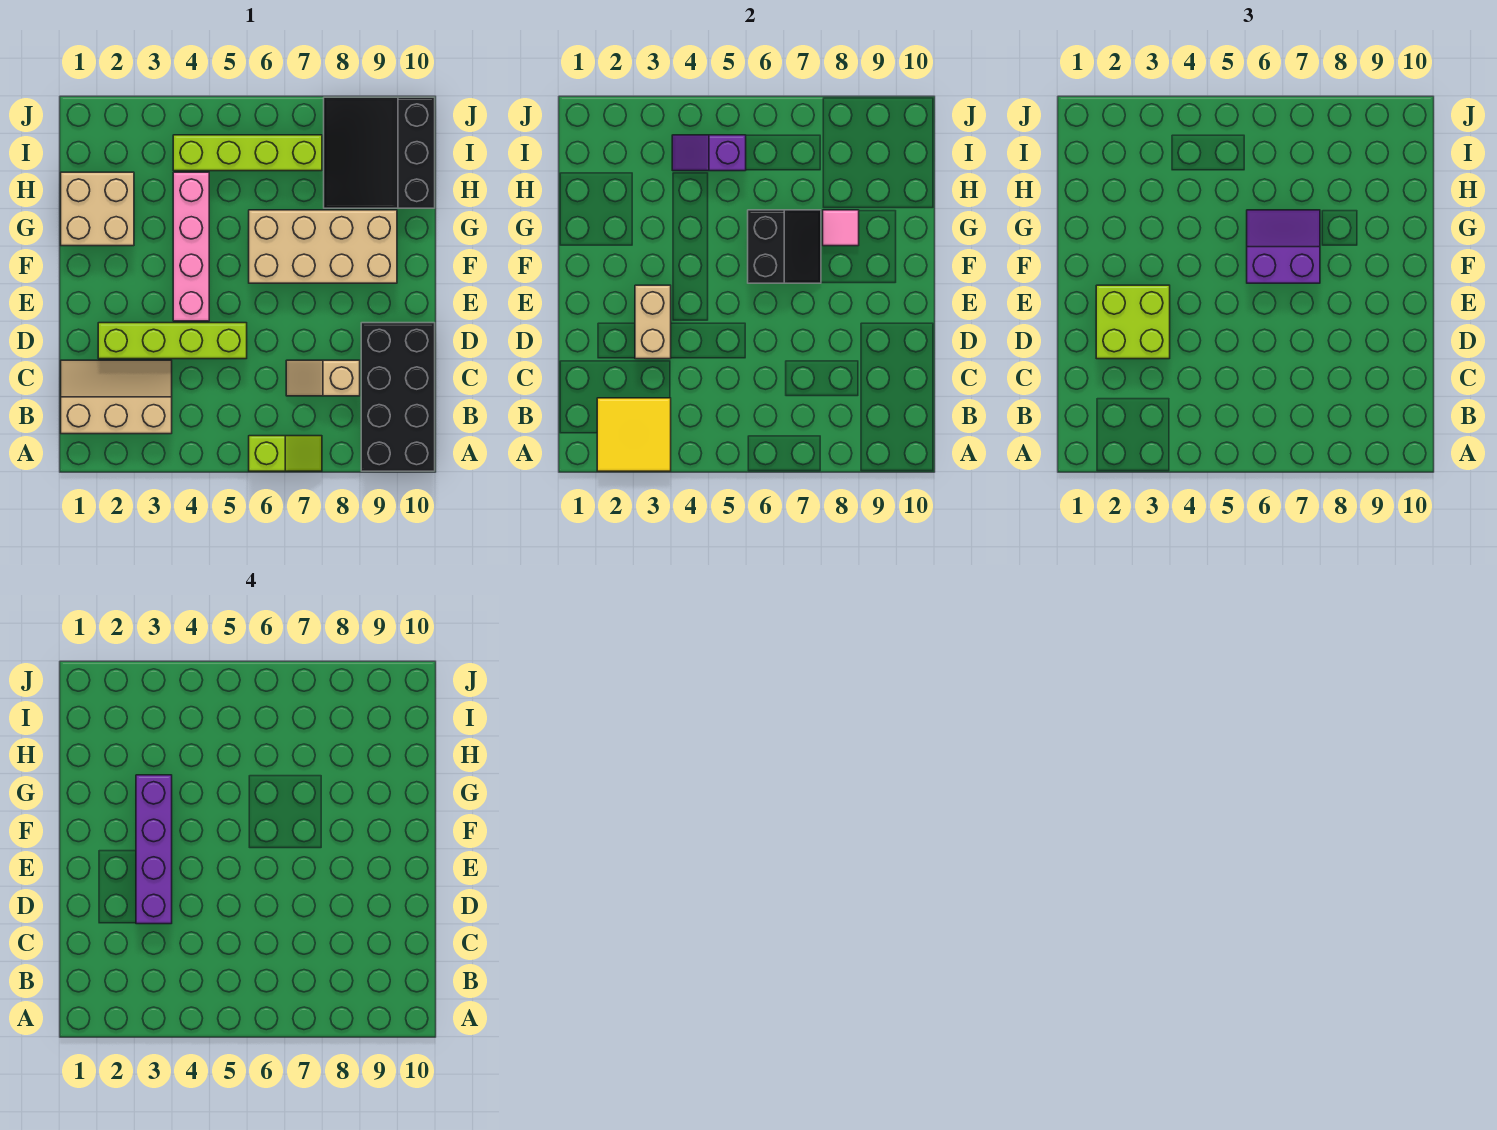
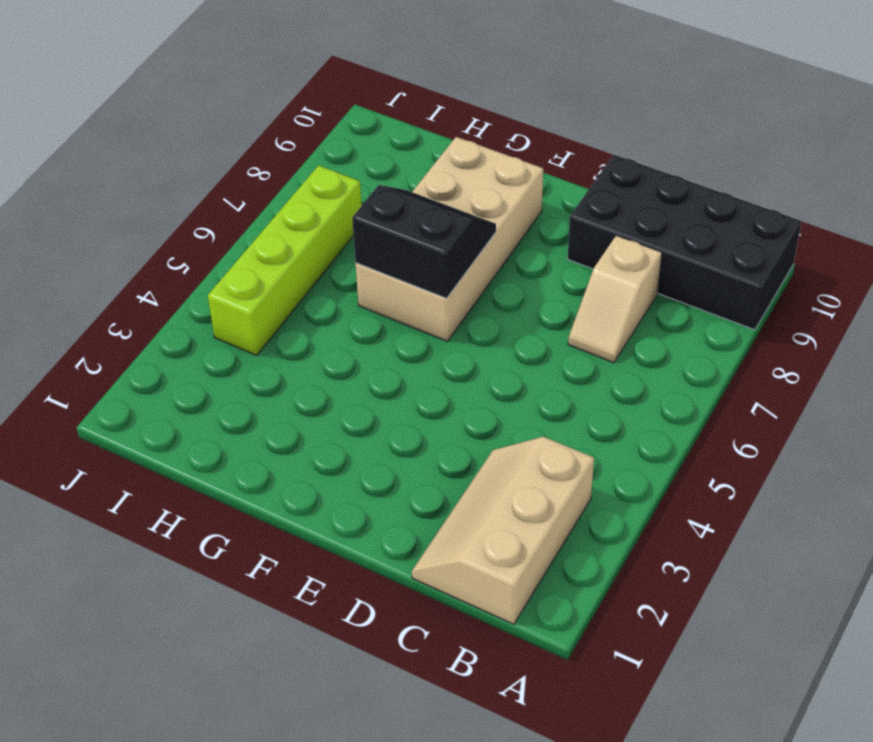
none -> lime 1x2 slope [249,436,322,471]
none -> lime 1x4 brick [98,323,247,359]
none -> pink 1x4 brick [173,172,209,321]

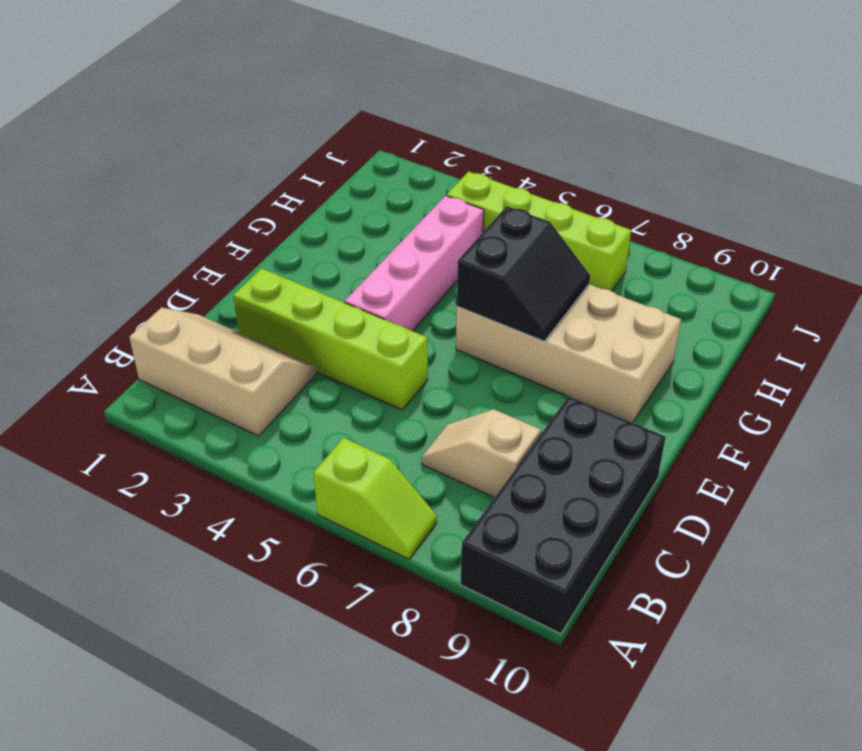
none -> tan 2x2 brick [61,172,134,246]
none -> black 3x3 slope [324,97,435,208]
none -> yellow 2x2 tile [597,398,671,471]

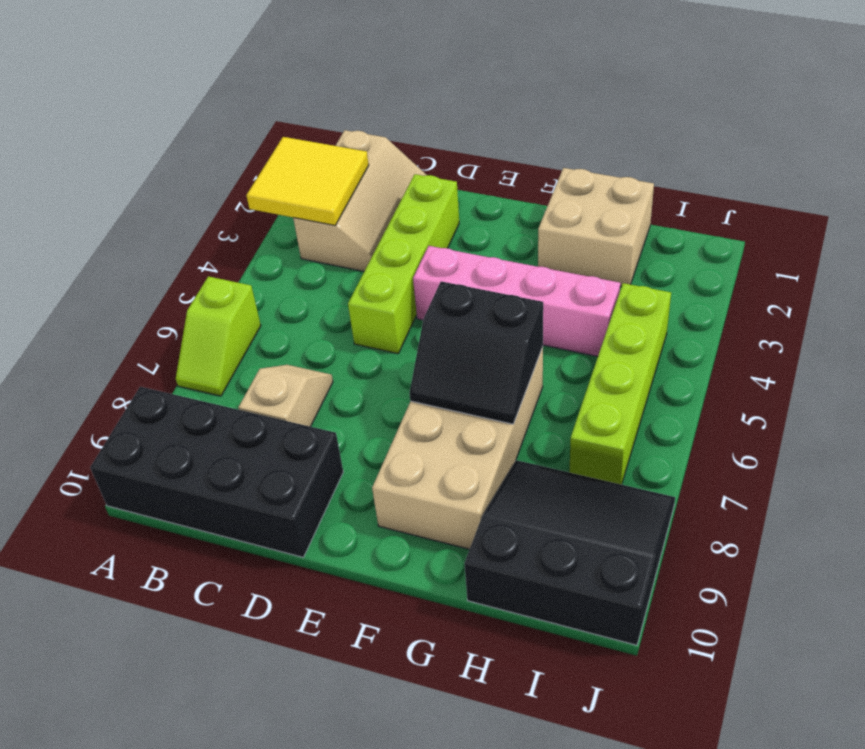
none -> tan 1x2 brick [635,285,671,359]
none -> pink 1x1 tile [823,210,859,246]
none -> purple 1x2 slope [672,135,746,171]

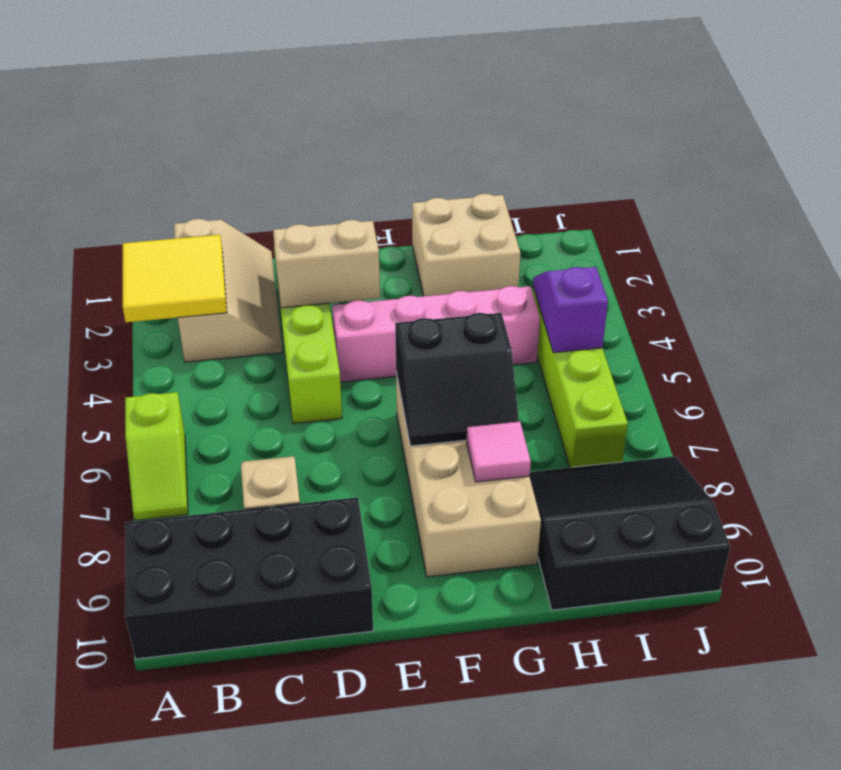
none -> lime 2x2 brick [1096,285,1170,359]
none -> purple 2x2 slope [1247,210,1320,283]
none -> purple 1x4 brick [136,775,172,924]

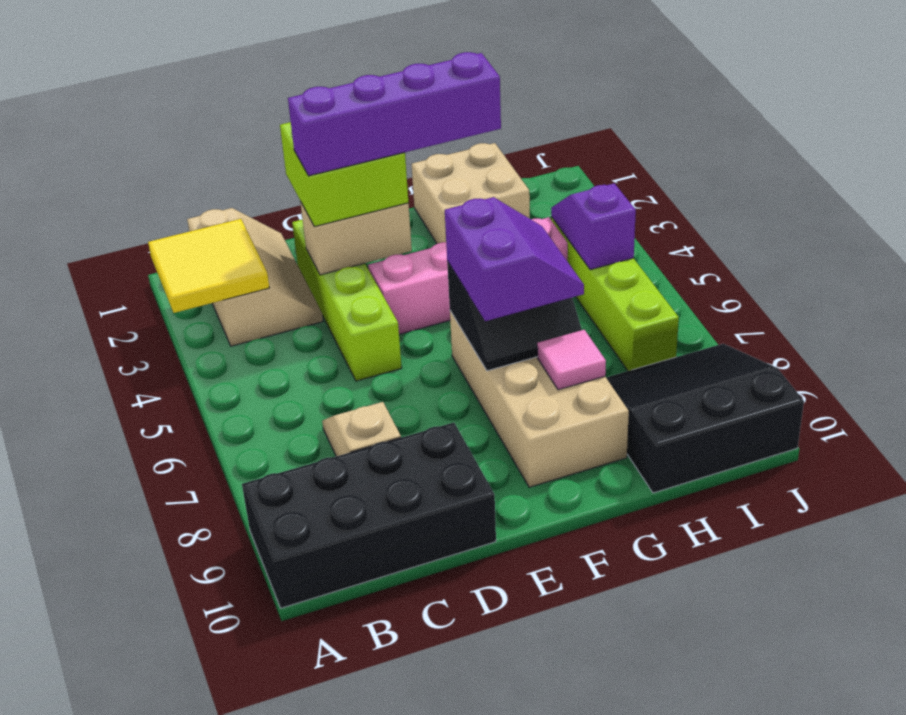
none -> lime 1x2 slope [249,436,322,471]

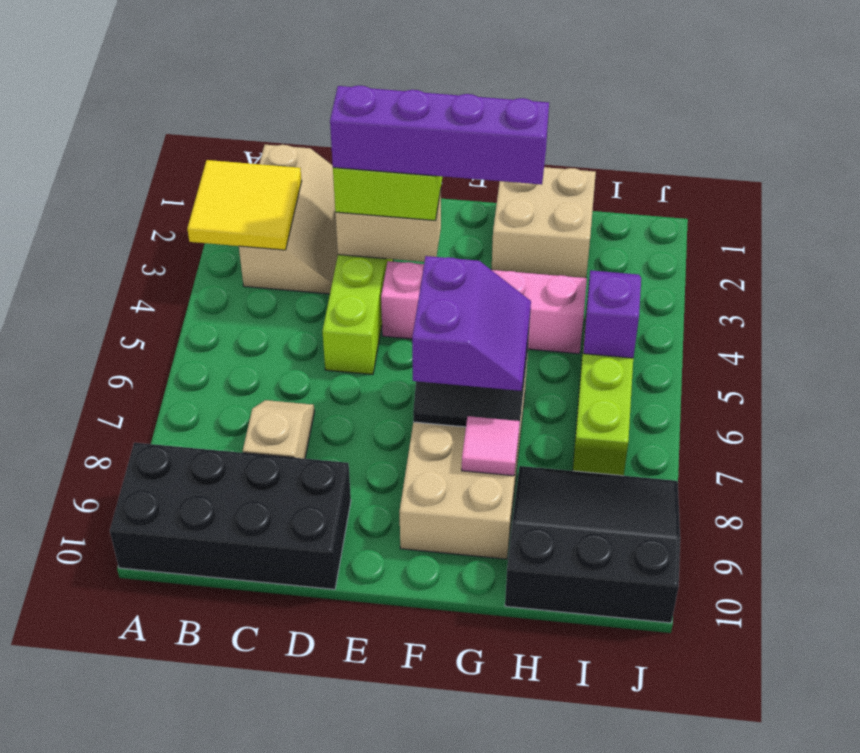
none -> lime 1x2 slope [249,436,322,471]

